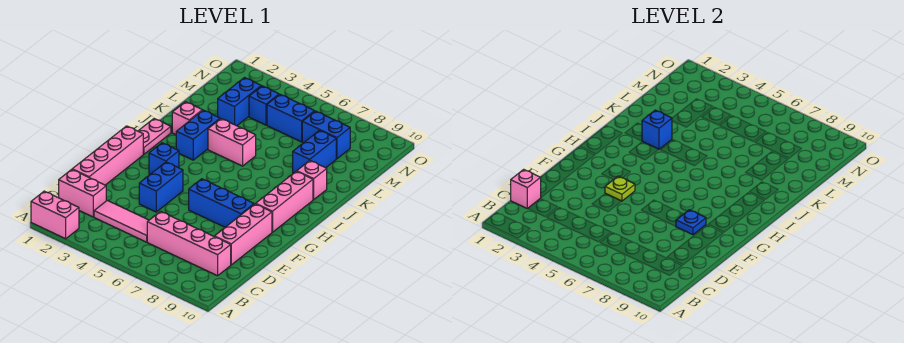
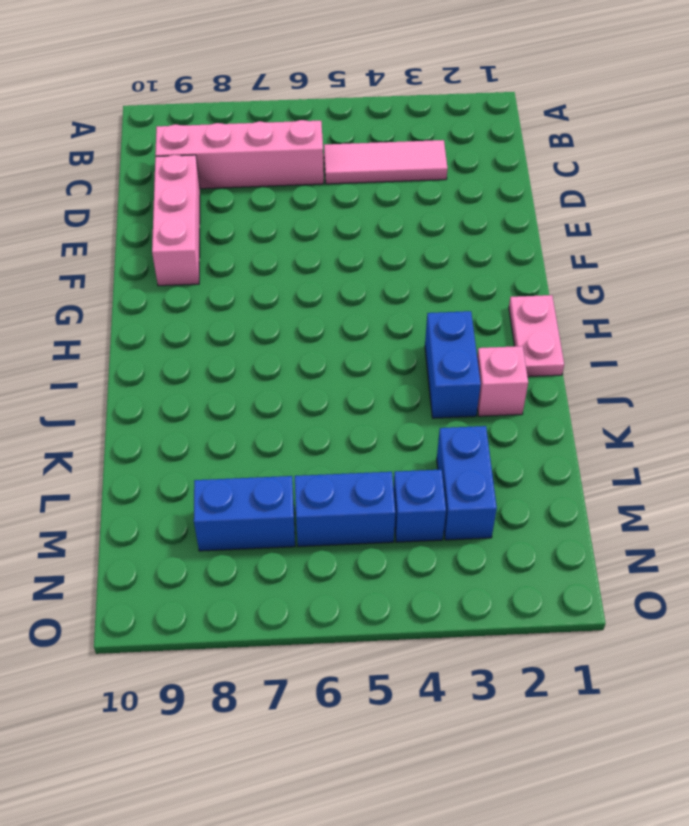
none -> pink 1x2 brick [31,191,79,239]
none -> pink 1x2 brick [59,169,106,217]
none -> pink 1x4 brick [72,126,143,185]

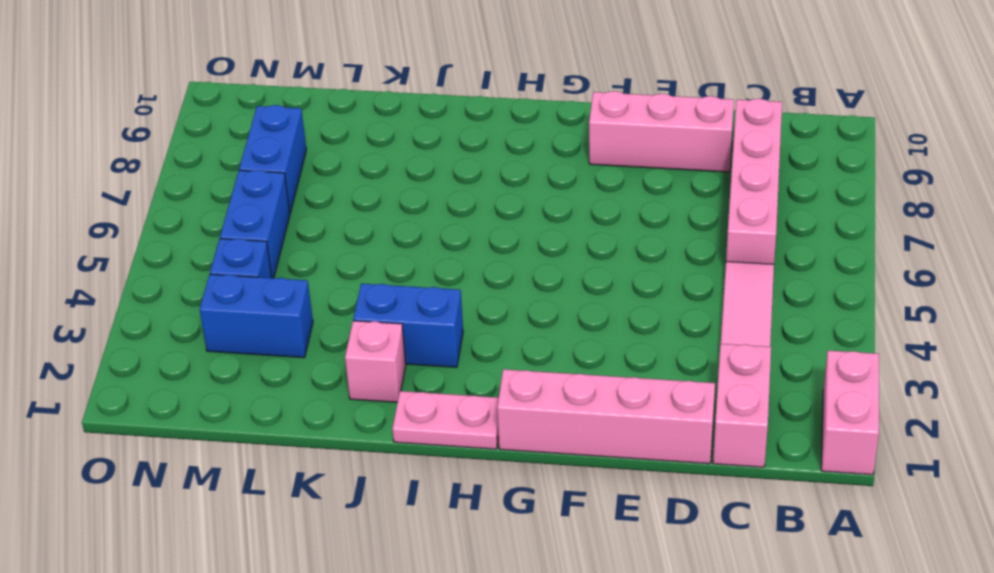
none -> blue 1x2 brick [139,162,183,212]
none -> blue 1x3 brick [189,179,254,227]
none -> blue 1x1 brick [149,143,179,174]

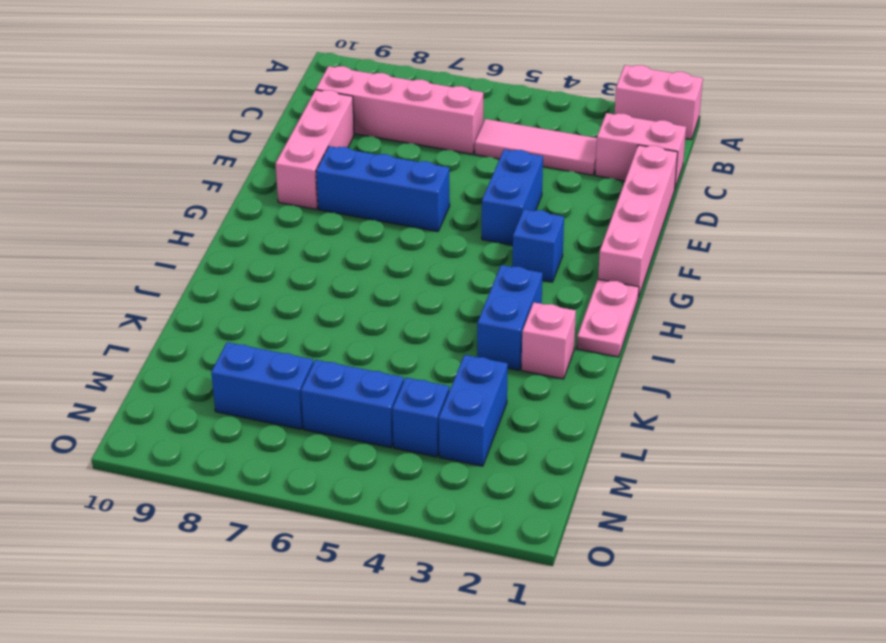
none -> pink 1x3 brick [256,171,313,232]
none -> pink 1x2 brick [208,119,256,166]
none -> pink 1x1 brick [297,161,327,200]

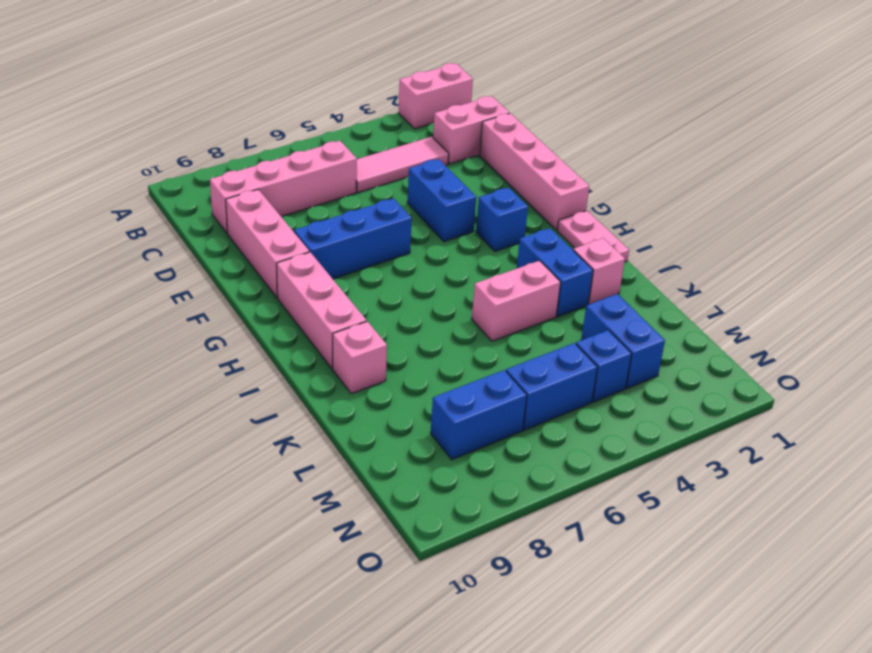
none -> blue 1x2 brick [293,130,336,173]
none -> pink 1x1 brick [511,169,541,209]
none -> lime 1x1 plate [605,176,635,201]

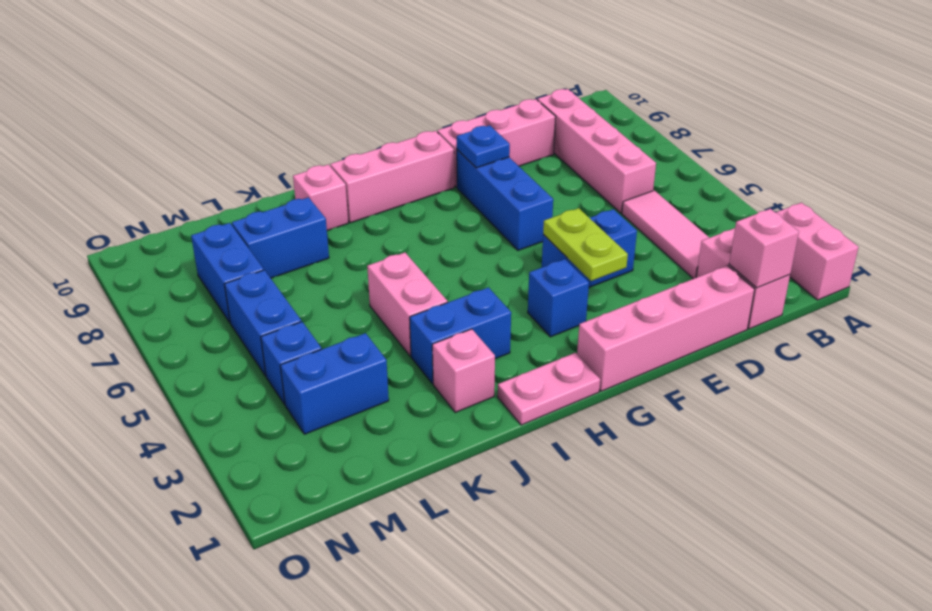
lime 1x2 plate [543,208,628,281] -> lime 1x1 plate [605,176,635,201]
none -> blue 1x1 brick [642,110,672,149]

